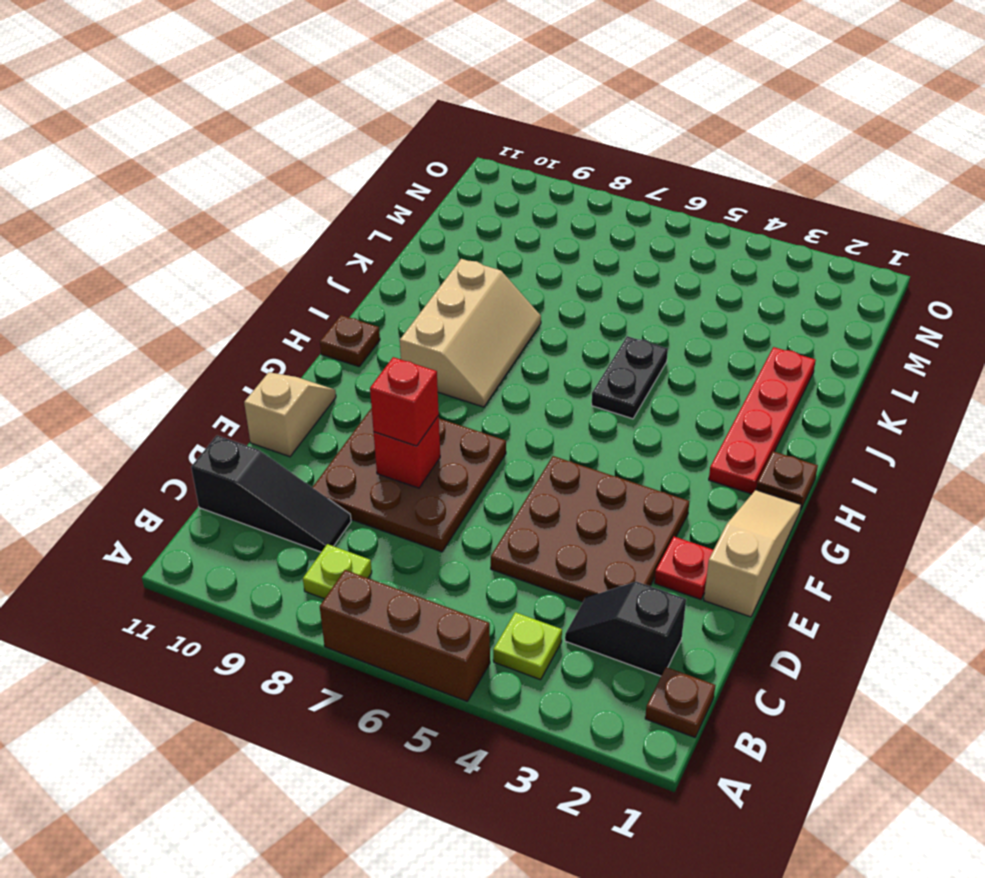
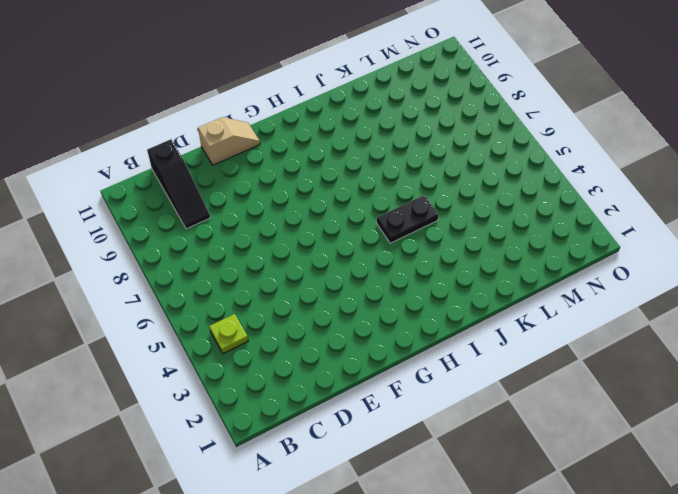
none -> brown 1x3 brick [320,570,490,701]
none -> brown 1x1 plate [645,667,715,737]
none -> lime 1x1 plate [303,544,372,599]

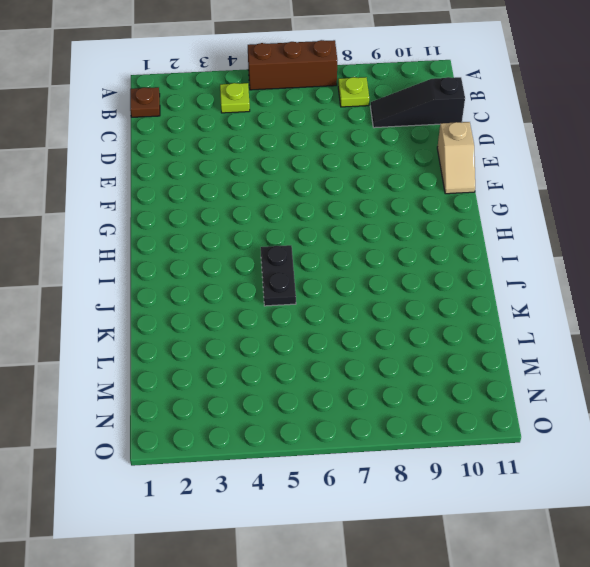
none -> black 1x2 slope [565,582,686,676]
none -> brown 3x3 plate [491,456,689,602]
none -> brown 3x3 plate [313,408,506,552]

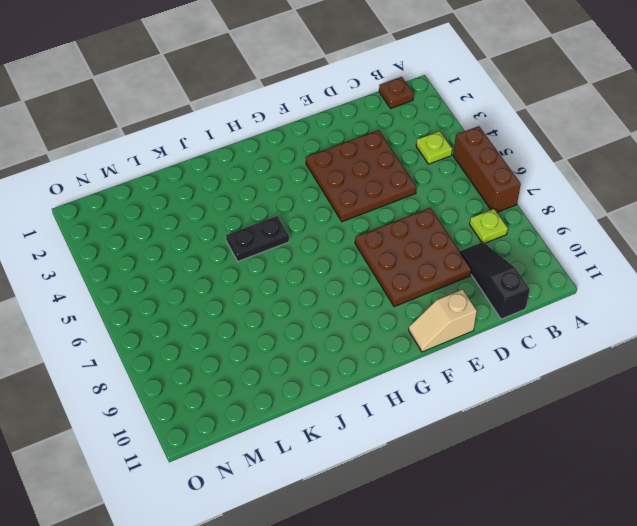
none -> black 1x2 slope [565,582,686,676]
none -> tan 1x3 slope [704,490,801,617]
none -> red 1x1 plate [655,537,713,600]

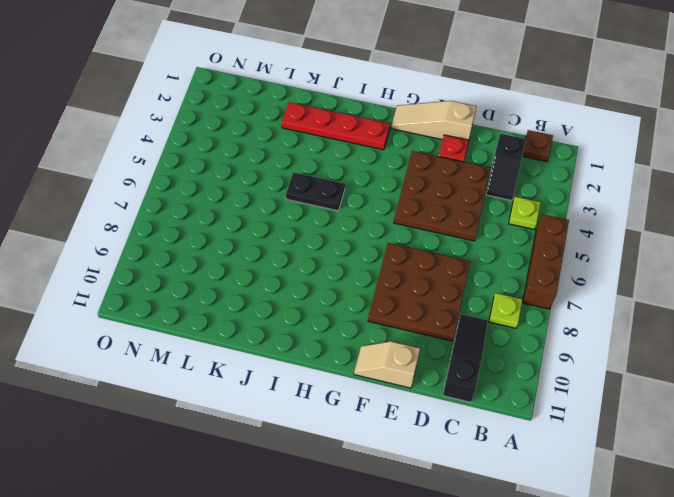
none -> brown 1x1 plate [756,451,818,509]
none -> tan 2x3 slope [400,259,541,407]
none -> brown 1x1 plate [320,315,380,367]

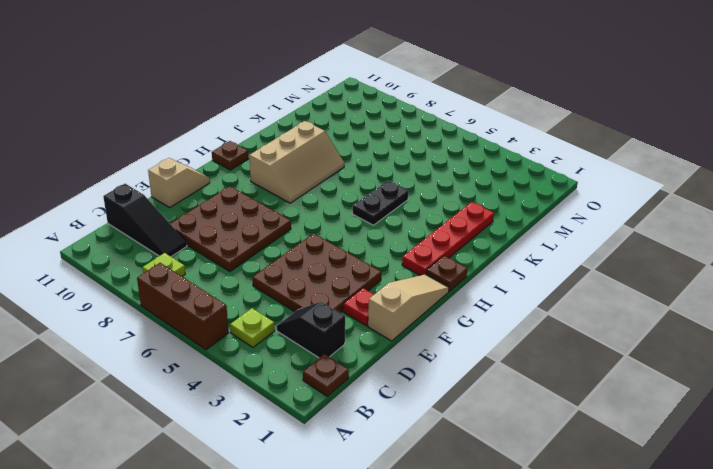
none -> red 1x1 brick [374,416,440,488]
none -> red 1x1 brick [370,357,439,446]

